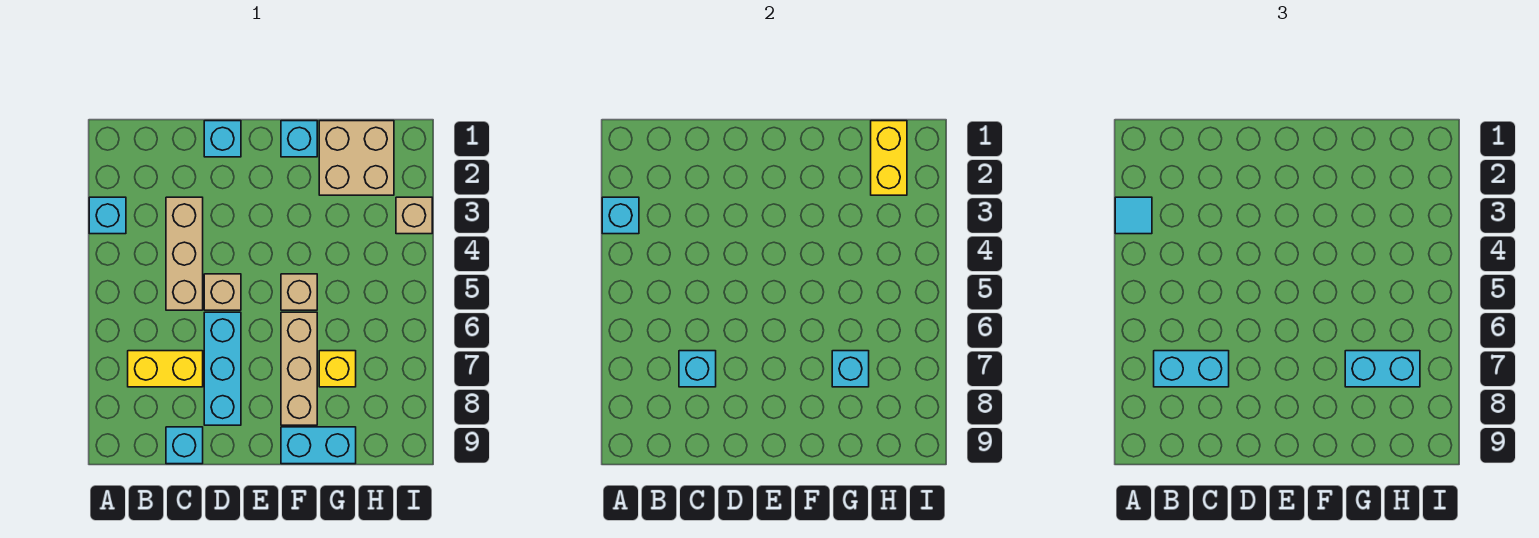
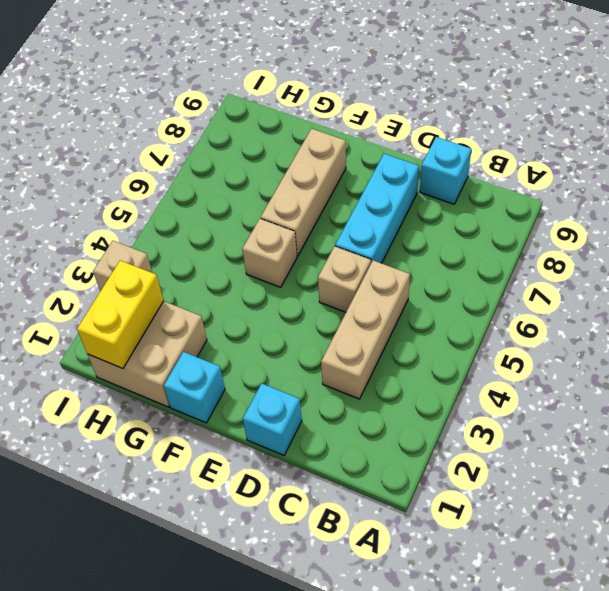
none -> cyan 1x1 brick [89,197,126,234]
none -> yellow 1x2 brick [128,351,203,387]
none -> cyan 1x2 brick [281,427,356,464]

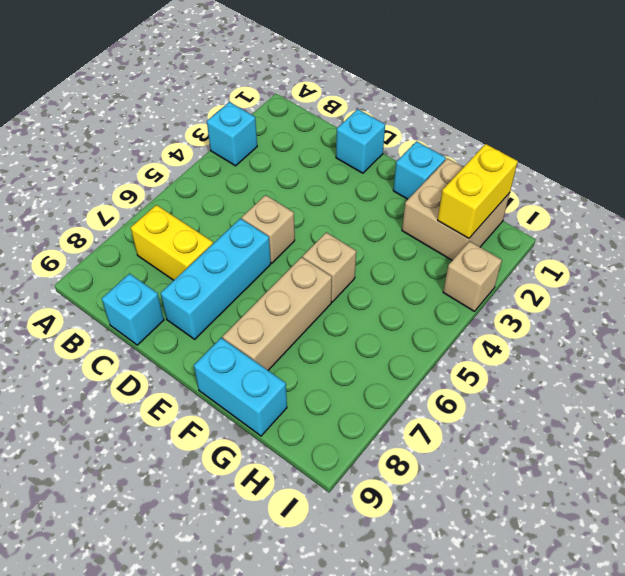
none -> tan 1x3 brick [166,197,203,310]
none -> yellow 1x1 brick [319,351,356,387]
none -> cyan 1x1 brick [602,197,639,234]

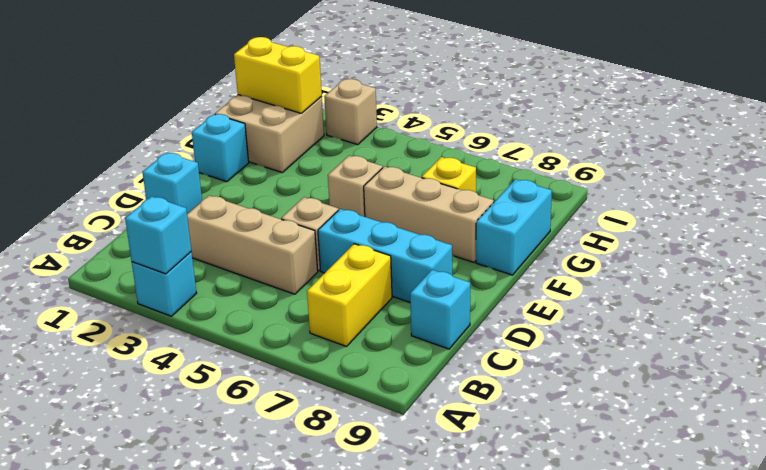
none -> cyan 1x1 brick [679,351,716,387]
none -> cyan 1x1 brick [832,351,869,387]
none -> cyan 1x1 tile [1115,197,1152,234]

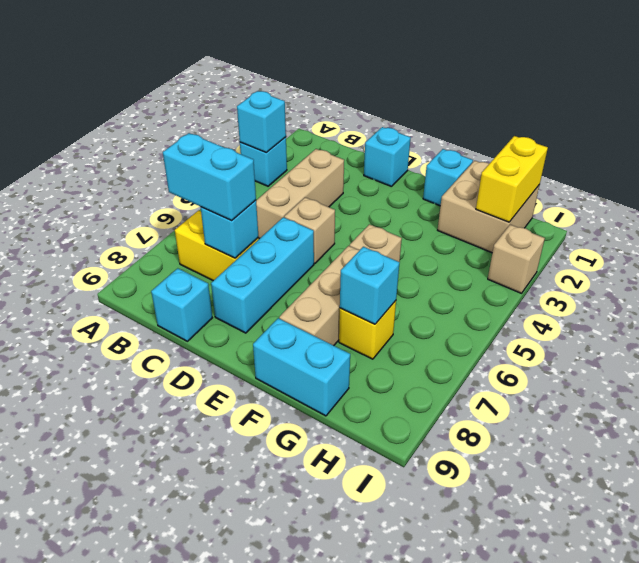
none -> cyan 1x1 tile [1115,197,1152,234]
none -> cyan 1x2 brick [1345,351,1420,387]

